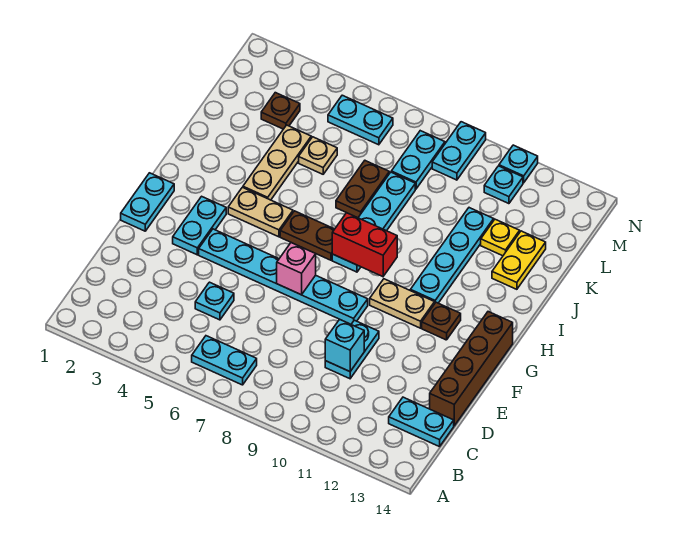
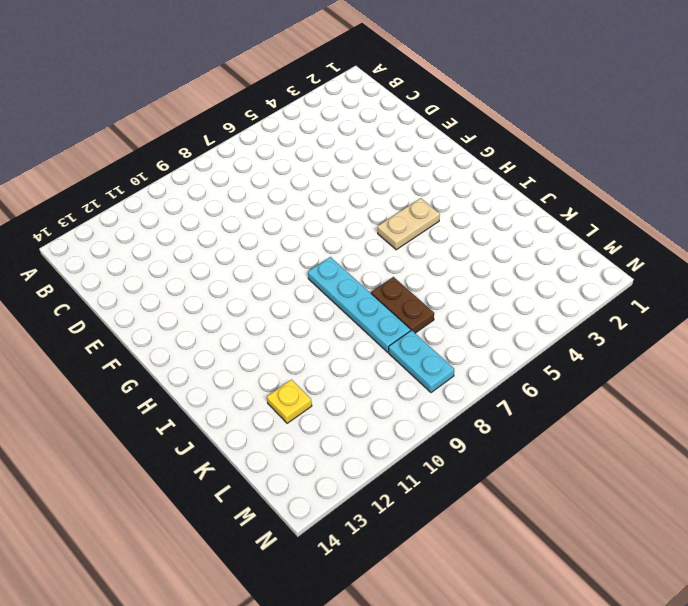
none -> cyan 1x2 plate [192,336,257,385]
none -> cyan 1x2 plate [389,397,454,447]
none -> cyan 1x1 plate [195,282,234,320]

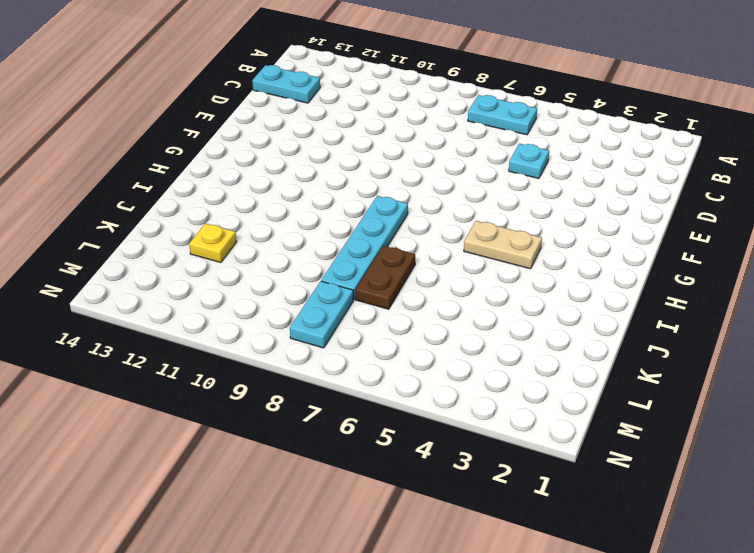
none -> cyan 1x2 plate [325,320,379,379]
none -> brown 1x4 brick [430,312,513,426]
none -> cyan 1x2 plate [121,173,174,231]

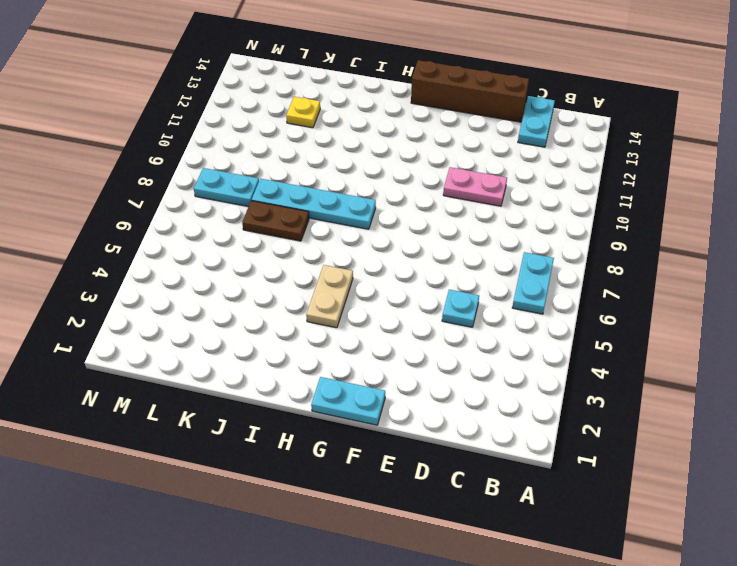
pink 1x2 plate [443,167,507,206] -> cyan 1x2 plate [325,320,379,379]
none -> cyan 1x2 plate [173,196,226,255]
none -> cyan 1x6 plate [199,229,368,324]
none -> tan 1x2 plate [370,279,435,328]

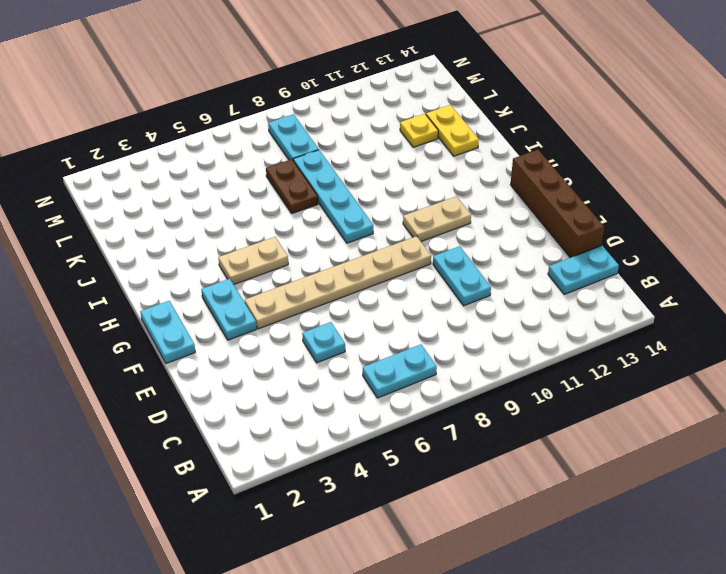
tan 1x6 plate [245,236,431,329] -> cyan 1x6 plate [199,229,368,324]
none -> brown 1x1 plate [422,302,461,340]
none -> brown 1x2 plate [280,211,334,260]
none -> cyan 1x4 plate [410,208,494,303]

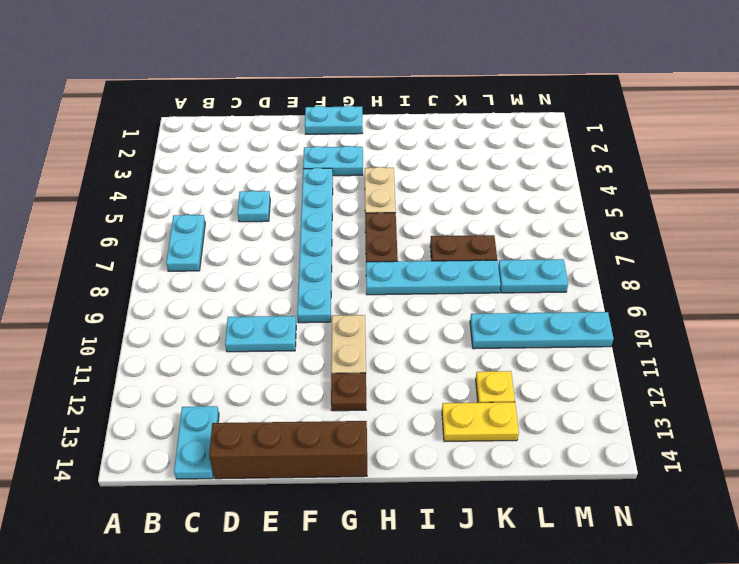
cyan 1x4 plate [470,312,614,349] -> cyan 1x4 plate moved to [410,208,494,303]
none -> tan 1x3 plate [243,125,311,200]
none -> tan 1x1 plate [299,137,337,174]
none -> brown 1x1 plate [261,93,300,129]

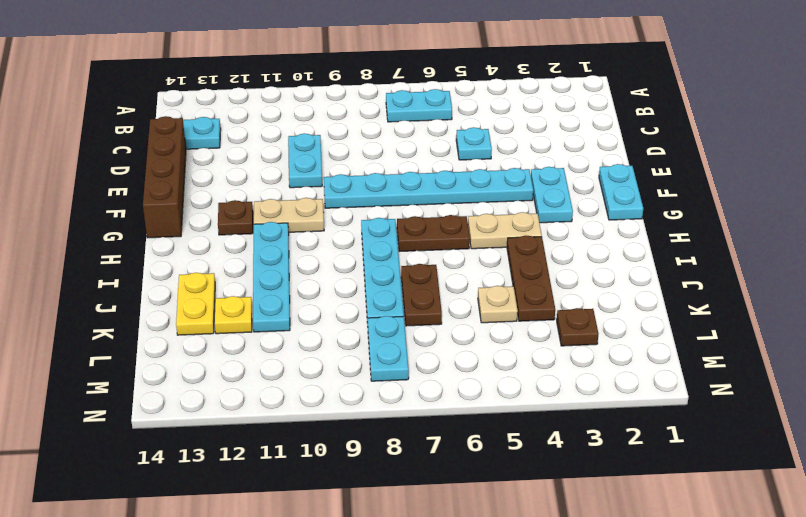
brown 1x3 plate [507,236,555,321] -> tan 1x3 plate [243,125,311,200]
none -> cyan 1x2 plate [328,95,393,145]
none -> cyan 1x2 plate [432,122,486,180]
none -> cyan 1x1 plate [484,166,523,204]

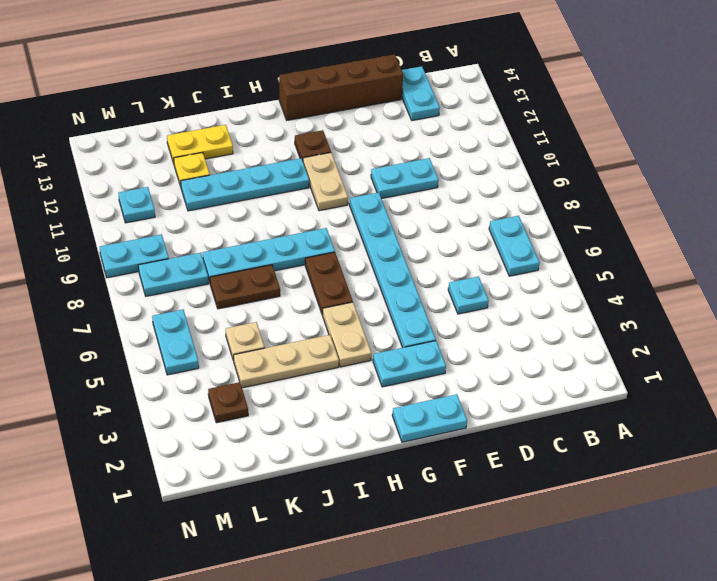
none -> cyan 1x1 plate [499,145,538,183]
none -> cyan 1x1 brick [325,319,364,372]
none -> pink 1x1 brick [277,243,316,295]

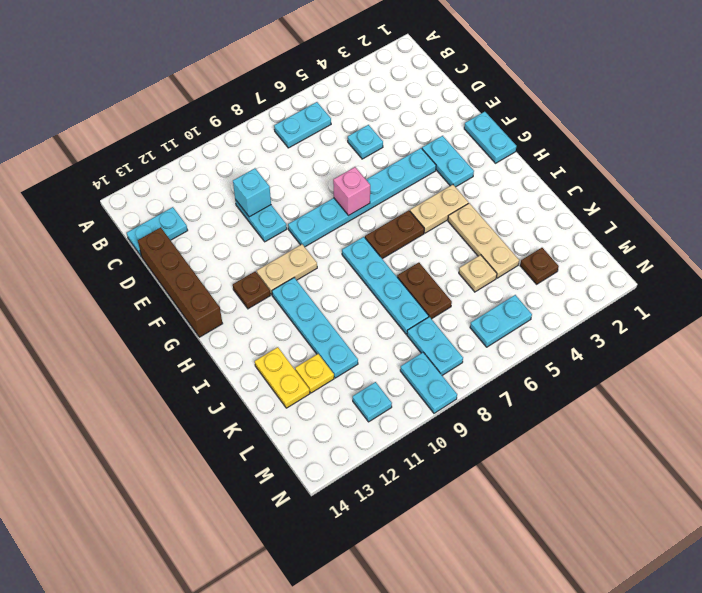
none -> cyan 1x1 plate [499,145,538,183]
none -> red 1x2 brick [332,213,397,277]

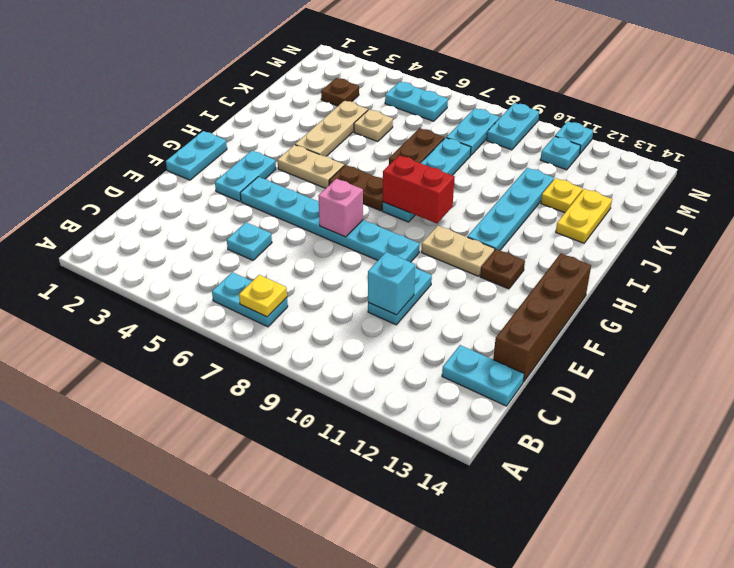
yellow 1x1 plate [239,275,287,317] -> none

